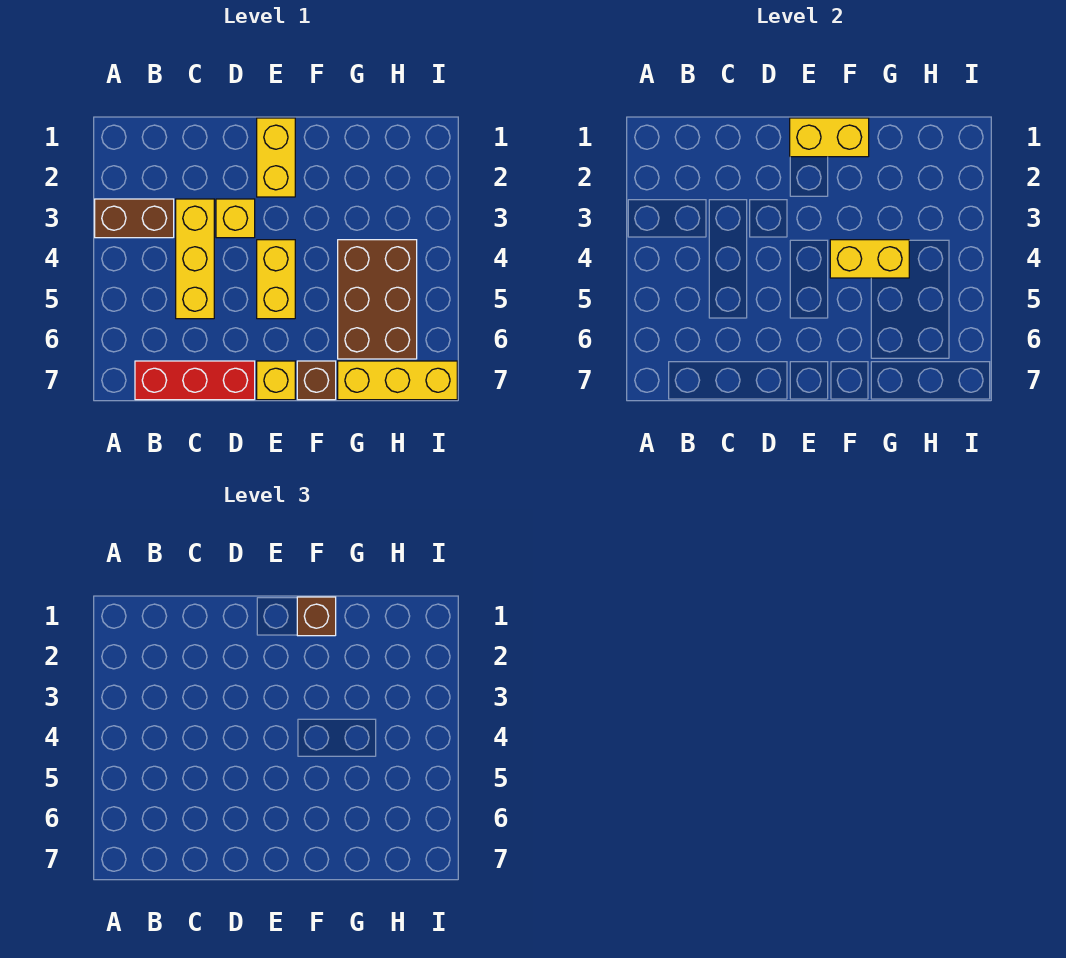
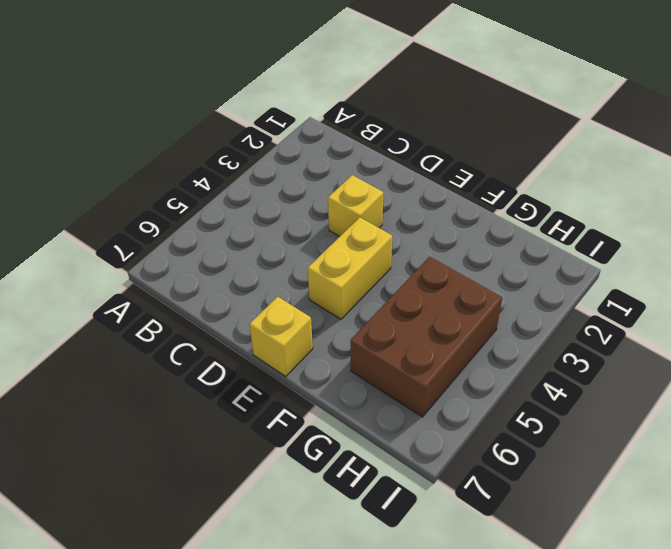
none -> brown 1x2 brick [95,199,174,238]
none -> red 1x3 brick [135,361,255,400]
none -> yellow 1x3 brick [176,199,214,319]

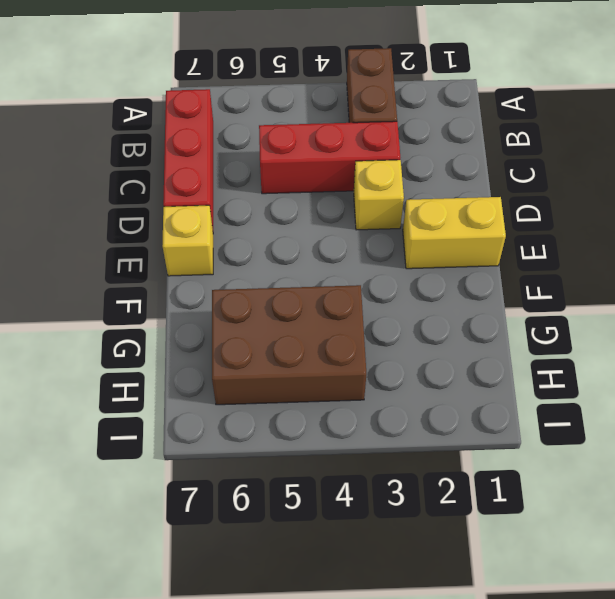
red 1x3 brick [259,121,400,194] -> yellow 1x3 brick [176,199,214,319]
none -> yellow 1x2 brick [257,240,295,319]
none -> brown 1x1 brick [297,361,336,400]
none -> yellow 1x3 brick [338,361,457,400]

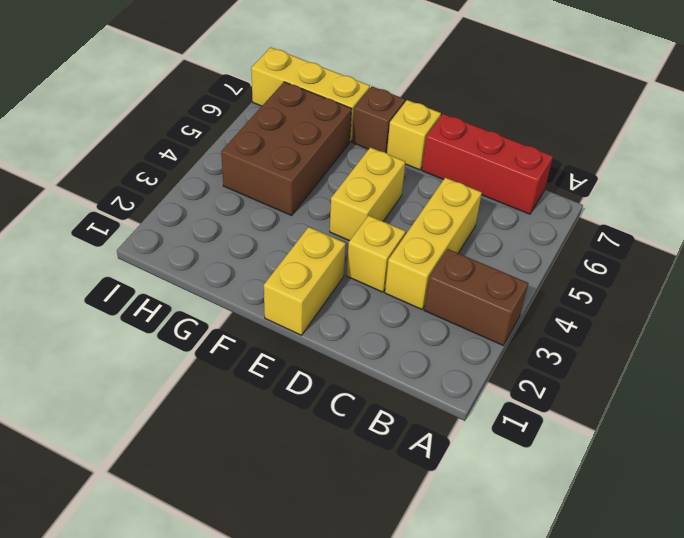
none -> yellow 1x2 brick [790,118,869,157]
none -> yellow 1x2 brick [830,240,909,278]
none -> brown 1x1 brick [297,597,336,636]

